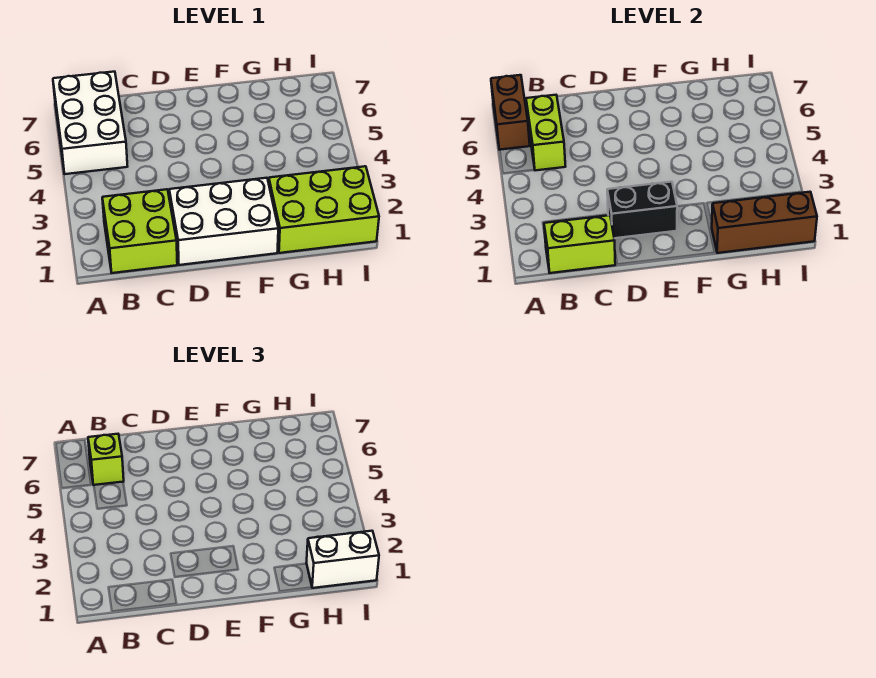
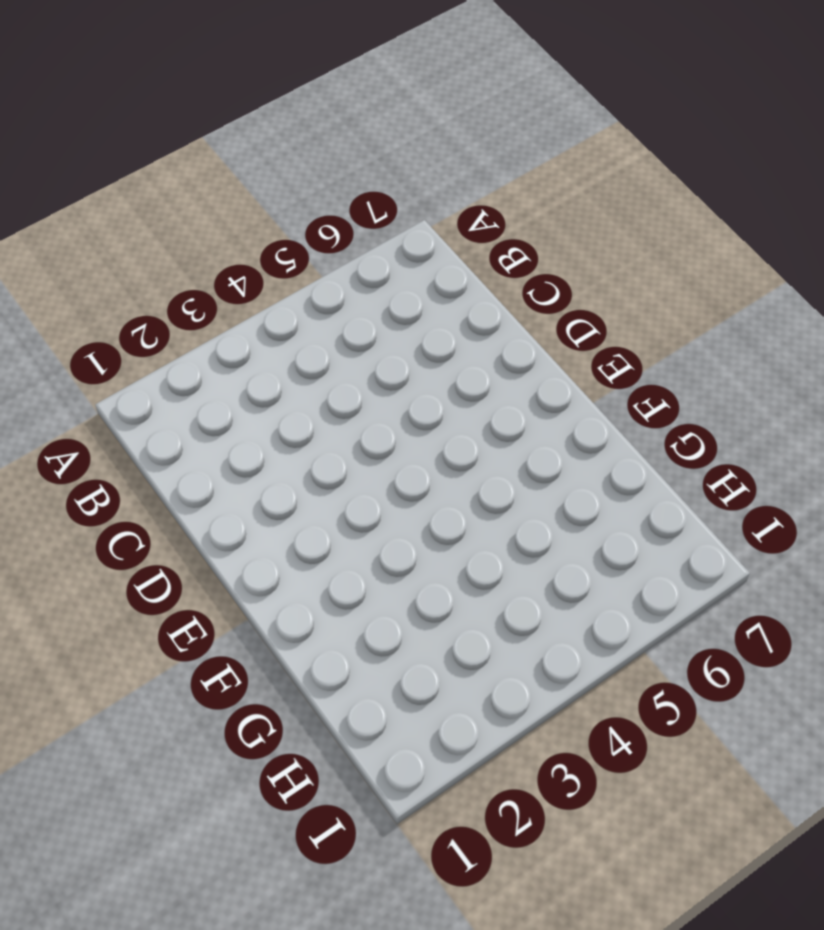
none -> white 2x3 brick [53,72,128,174]
none -> lime 2x2 brick [102,189,177,273]

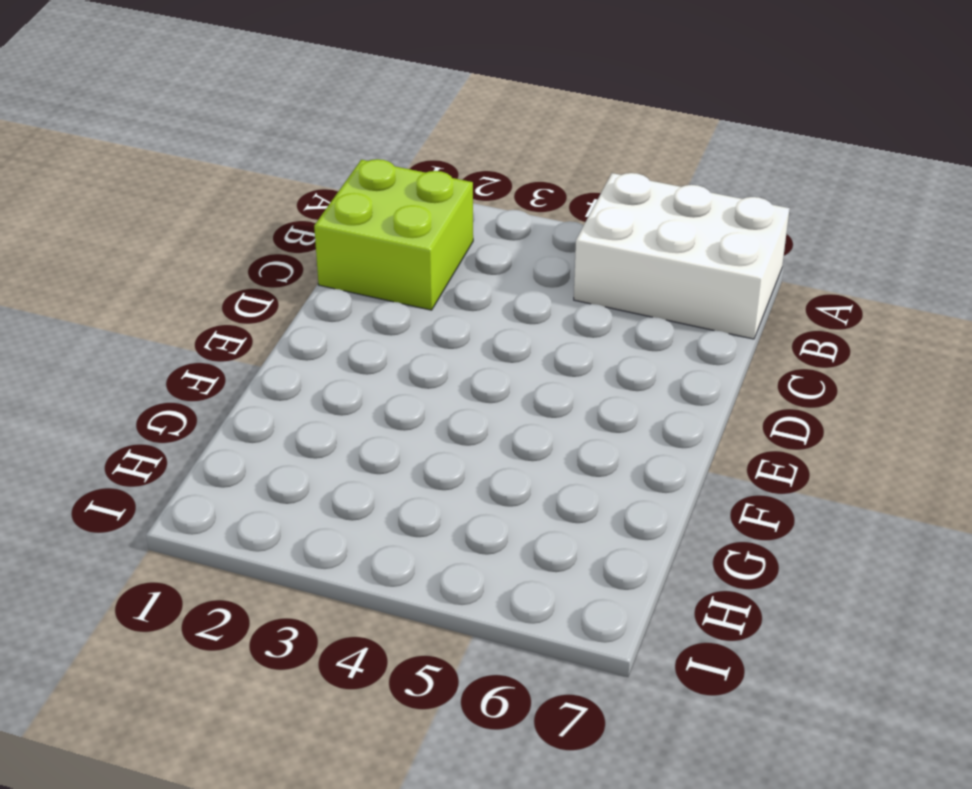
none -> white 2x3 brick [169,178,278,265]
none -> lime 2x3 brick [269,166,379,253]

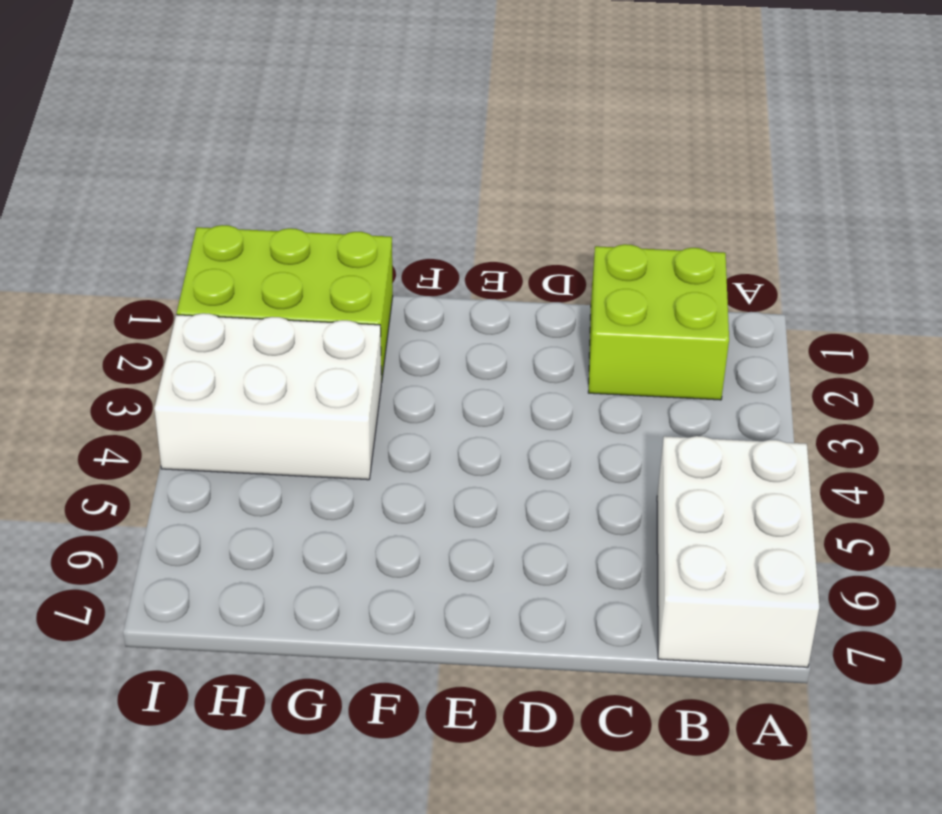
white 2x3 brick [154,313,381,480] -> white 2x3 brick moved to [169,178,278,265]
none -> brown 1x2 brick [491,75,530,150]
none -> lime 1x2 brick [544,215,615,273]

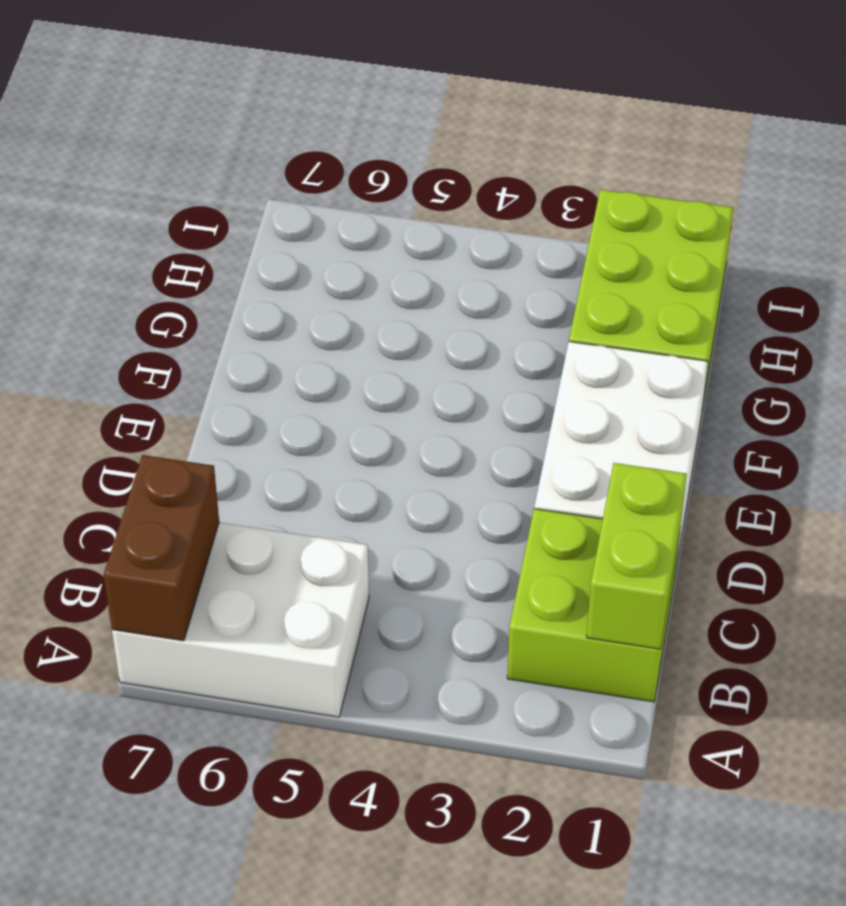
brown 1x2 brick [104,455,219,641] -> brown 1x2 brick turned to [491,75,530,150]
none -> lime 1x2 brick [526,95,566,170]
none -> black 1x2 brick [607,182,677,238]

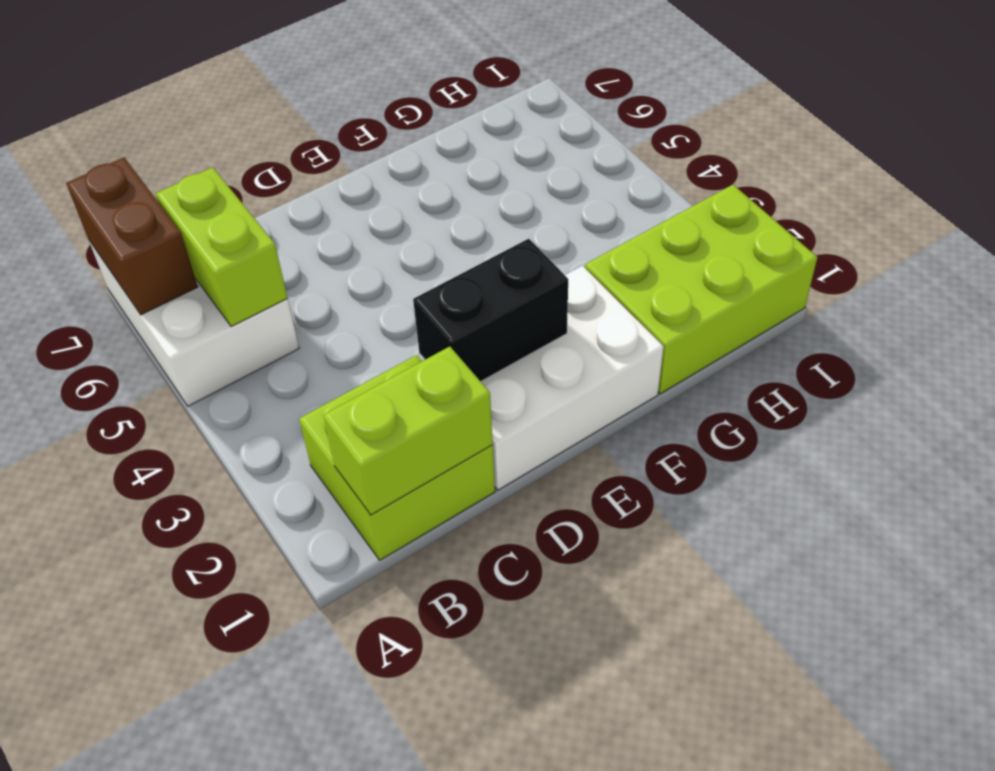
none -> brown 1x3 brick [712,192,817,253]
none -> lime 1x1 brick [88,434,124,485]

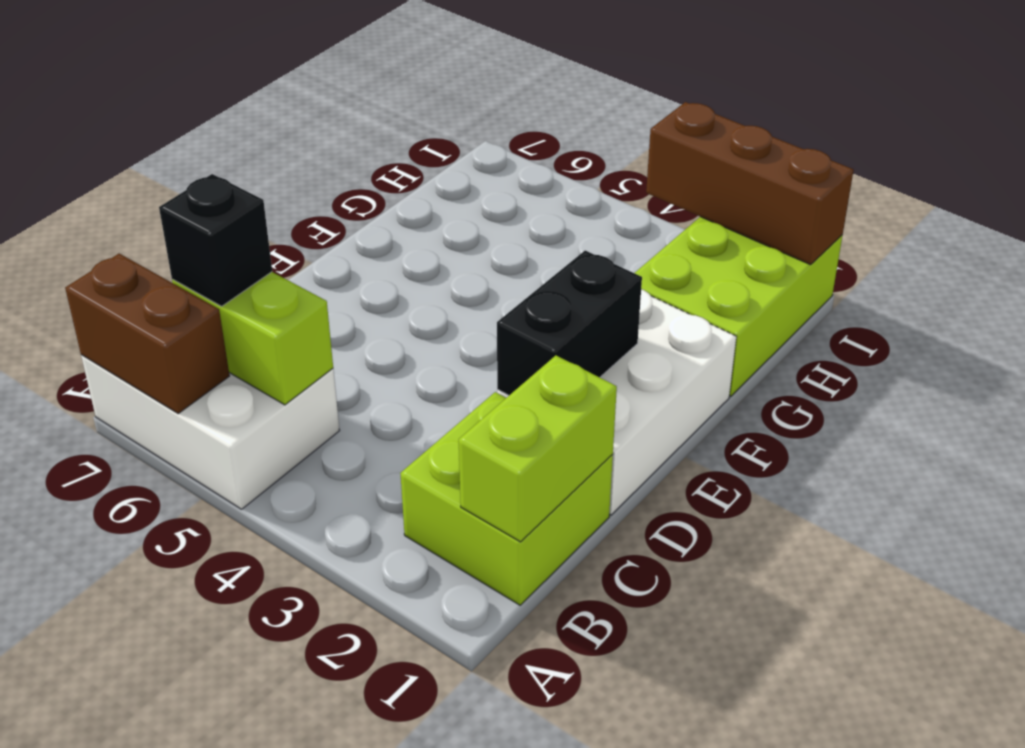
black 1x1 brick [159,174,272,306] -> lime 1x1 brick [88,434,124,485]
brown 1x3 brick [646,102,854,265] -> brown 1x3 brick turned to [712,192,817,253]
none -> white 1x2 brick [306,531,379,588]

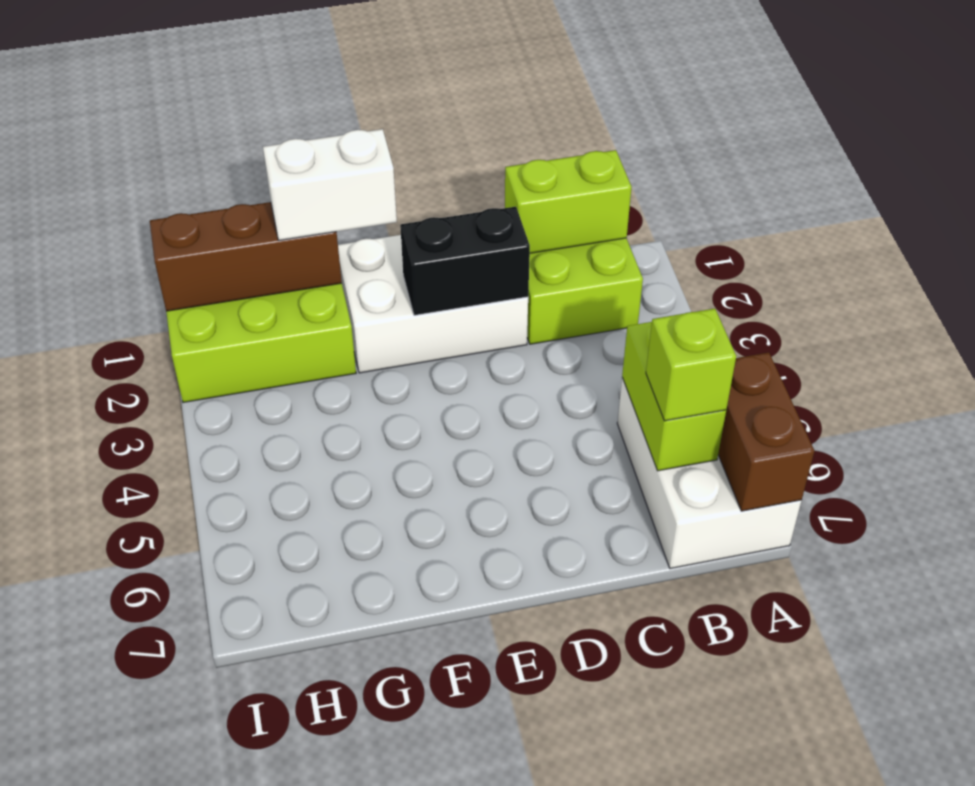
white 1x2 brick [263,129,397,240] -> white 1x2 brick moved to [306,531,379,588]

